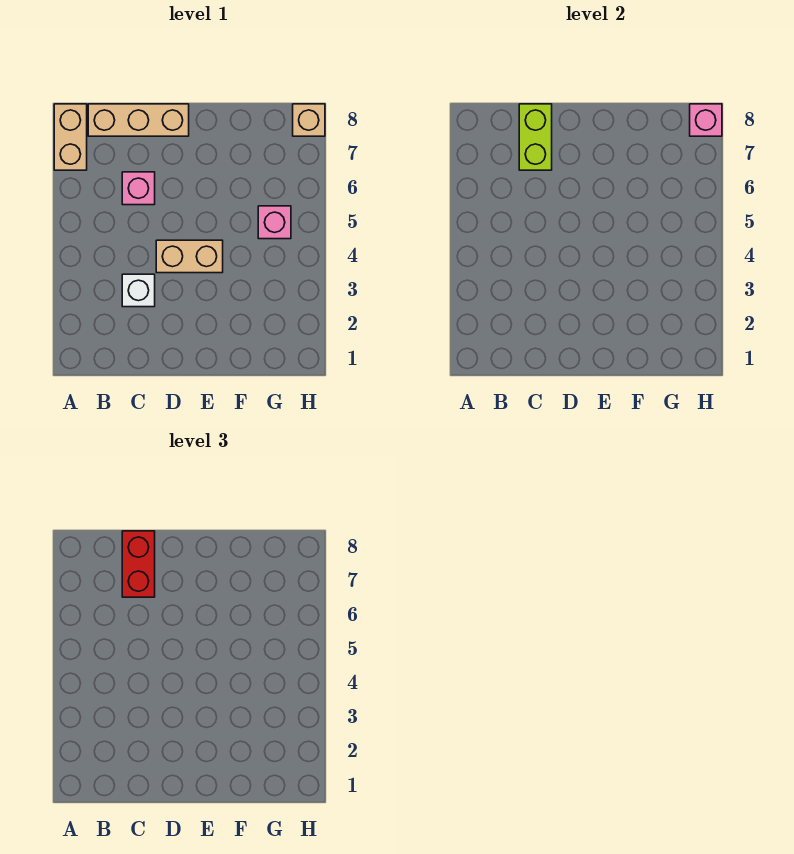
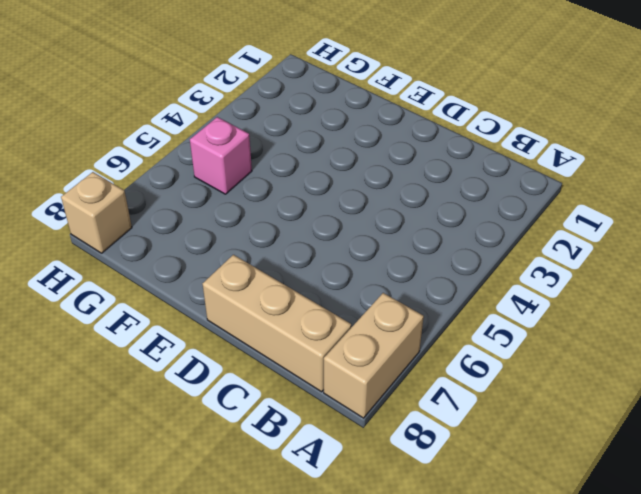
none -> white 1x1 brick [122,274,155,307]
none -> pink 1x1 brick [122,172,155,205]

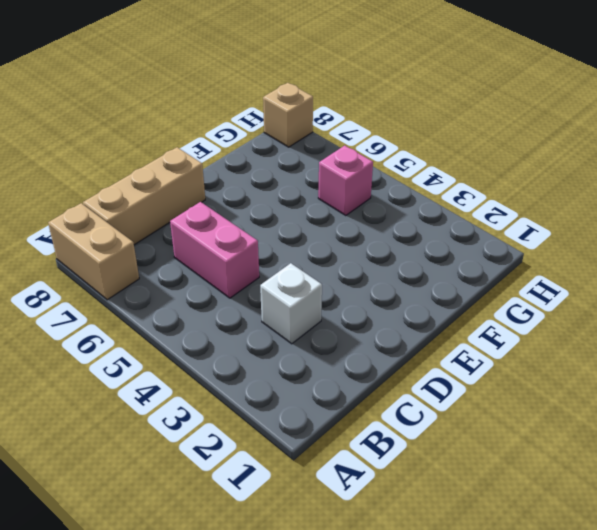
pink 1x2 brick [170,202,259,298] -> pink 1x1 brick [122,172,155,205]
none -> tan 1x2 brick [156,240,223,273]
none -> lime 1x2 brick [519,104,552,170]

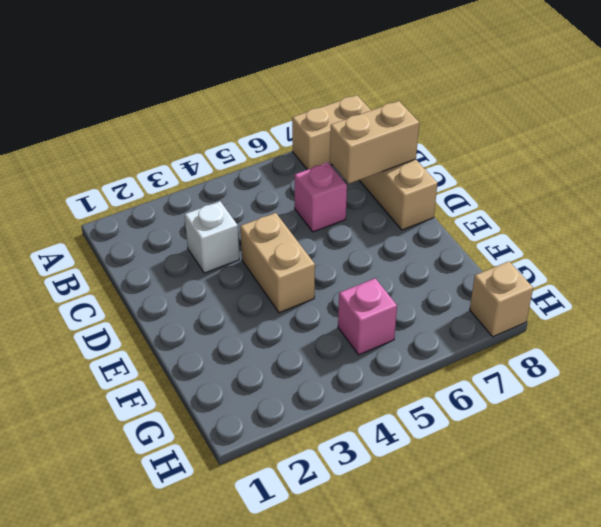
tan 1x2 brick [330,101,419,184] -> lime 1x2 brick [519,104,552,170]
none -> pink 1x1 brick [690,104,722,136]
none -> red 1x2 brick [122,531,155,597]

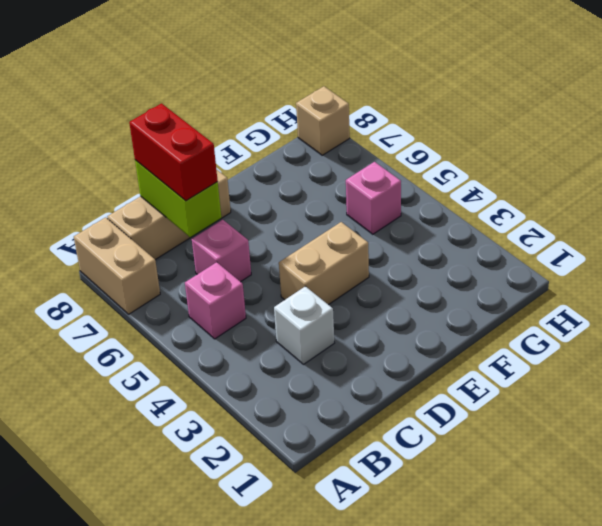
pink 1x1 brick [185,262,246,339] -> pink 1x1 brick moved to [690,104,722,136]

